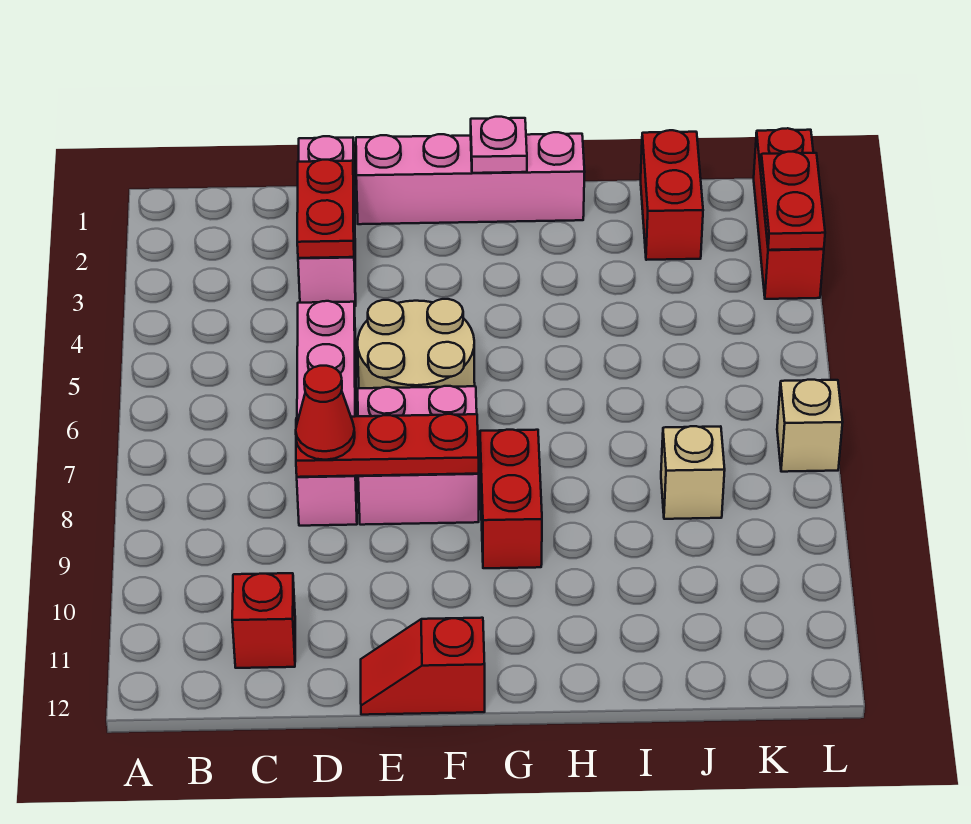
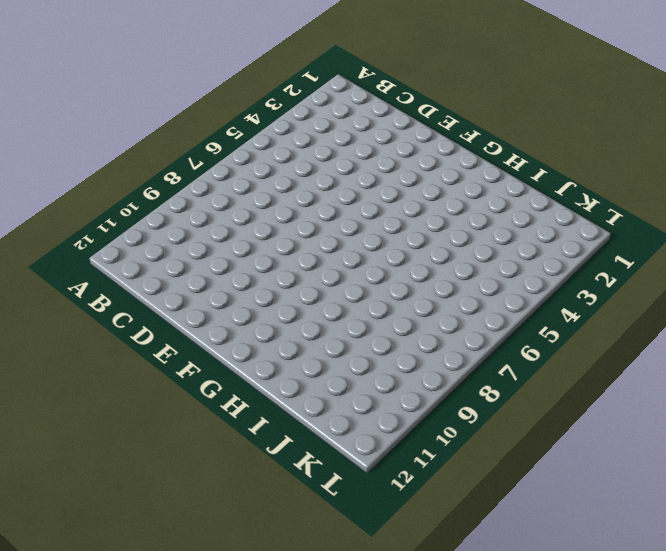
none -> red 1x1 brick [232,573,295,668]
none -> pink 1x3 brick [298,136,356,306]
none -> pink 1x4 brick [297,301,357,526]

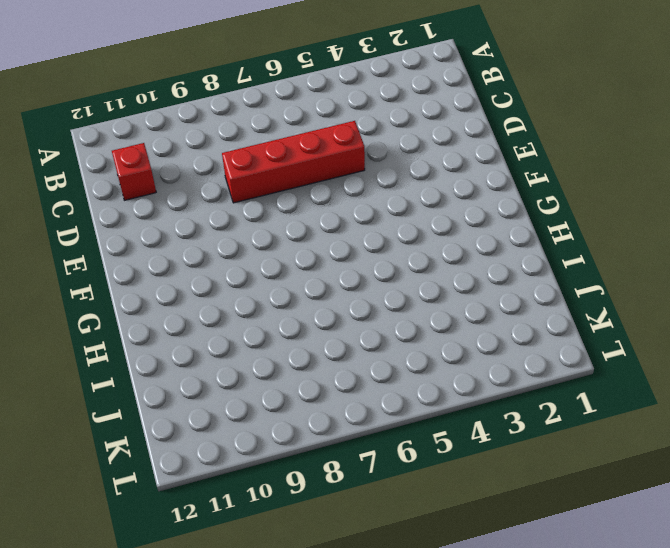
red 1x4 brick [222,121,365,203] -> pink 1x4 brick [297,301,357,526]
none -> pink 1x3 brick [298,136,356,306]
none -> pink 1x4 brick [356,132,585,224]
none -> tan 2x2 round brick [357,299,475,388]

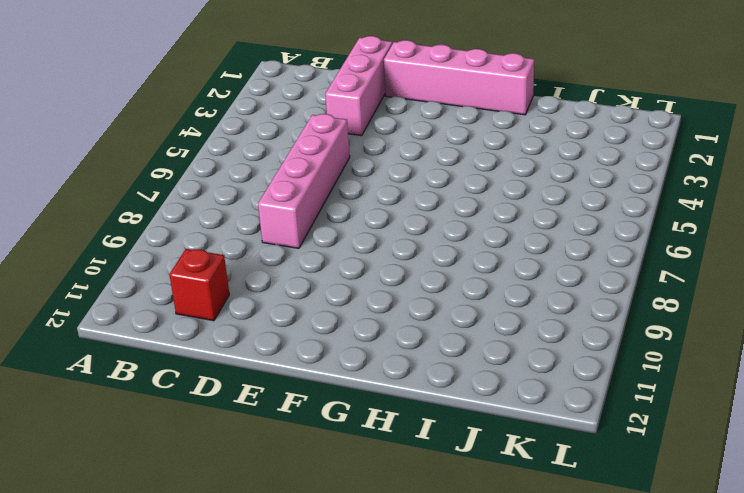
none -> tan 2x2 round brick [357,299,475,388]
none -> pink 2x2 brick [358,386,479,525]
none -> red 1x2 slope [361,618,485,715]

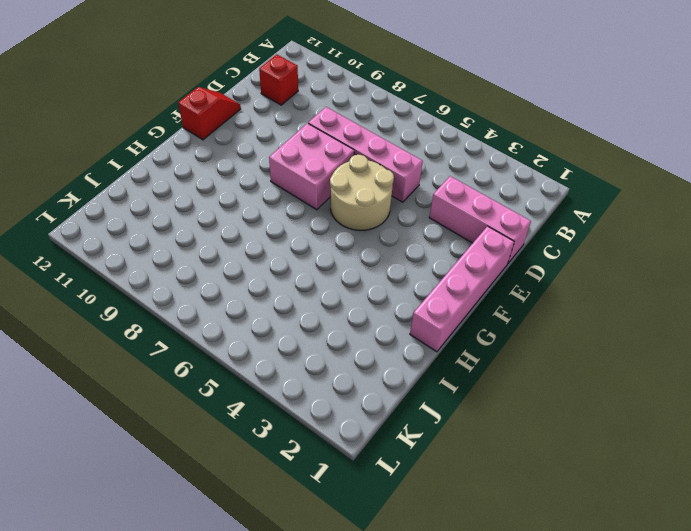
none -> red 1x2 brick [480,430,542,568]
none -> red 1x2 brick [641,130,703,260]
none -> tan 1x1 brick [661,426,725,519]

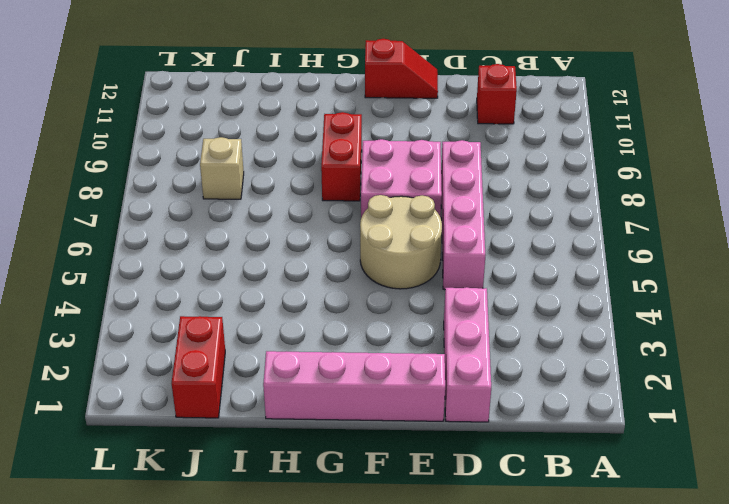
none -> red 1x3 brick [754,128,824,299]
none -> tan 1x1 brick [777,380,843,472]
none -> red 1x2 plate [297,160,354,258]

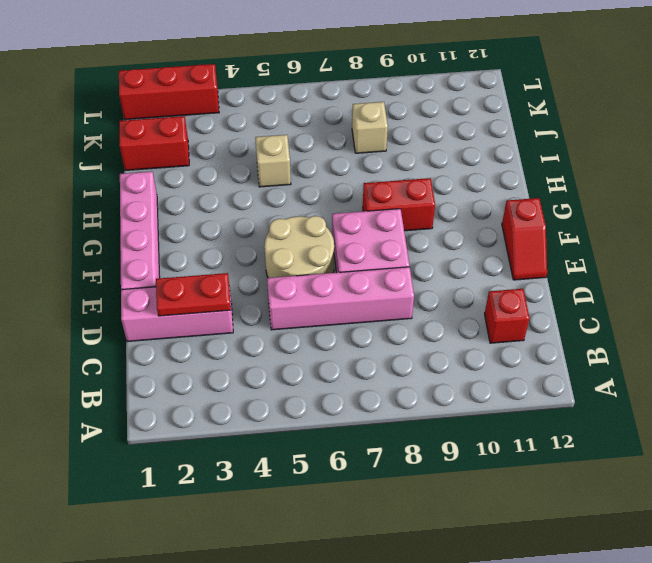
tan 1x1 brick [255,135,291,187] -> tan 1x1 brick moved to [777,380,843,472]
none -> red 1x3 plate [296,414,479,477]
none -> pink 1x1 plate [471,117,527,173]
none -> red 1x2 plate [760,152,825,250]

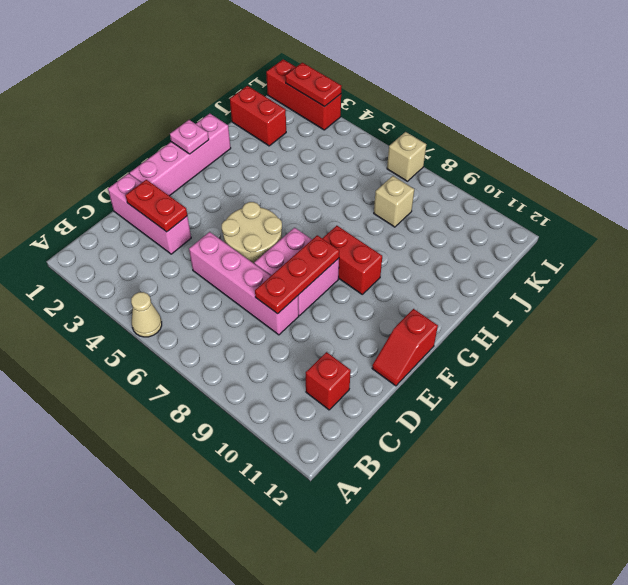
tan 1x1 cone [131,292,162,337] -> none
none -> red 1x1 cone [296,366,355,460]

